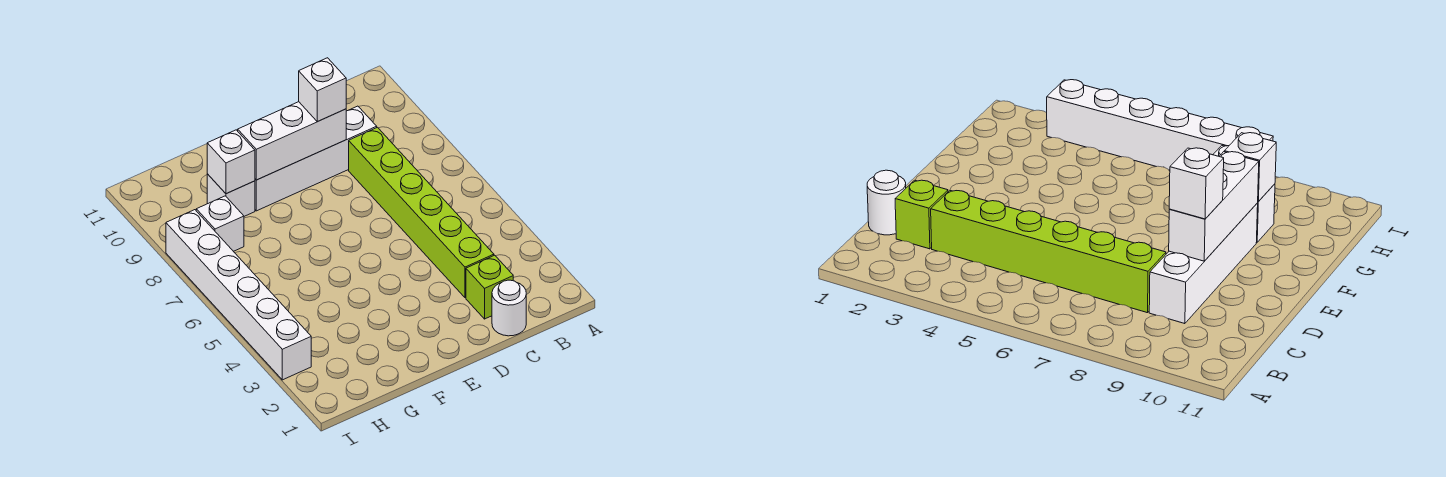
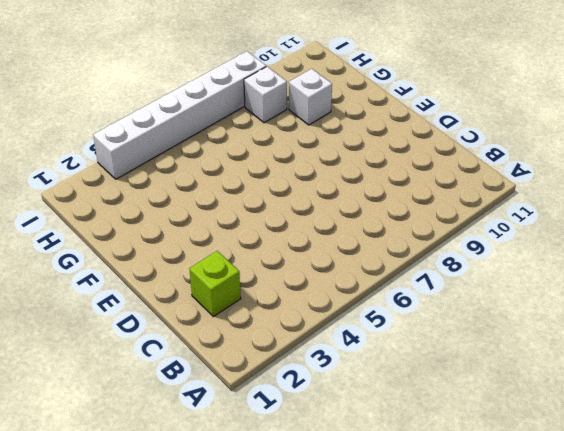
none -> white 1x1 round brick [492,280,526,336]
none -> lime 1x6 brick [349,127,494,298]

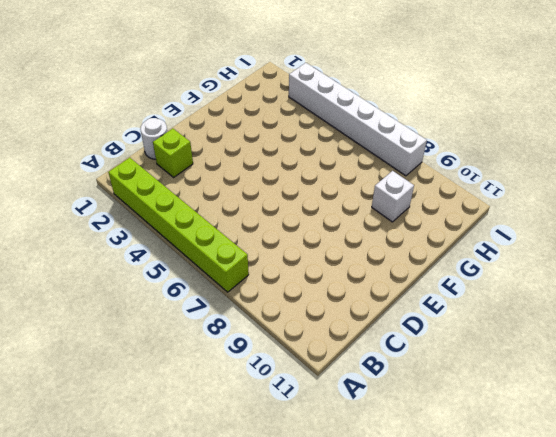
lime 1x6 brick [108,158,249,292] -> lime 1x6 brick moved to [349,127,494,298]
none -> white 1x4 brick [255,106,377,211]
none -> white 1x1 brick [196,196,244,251]

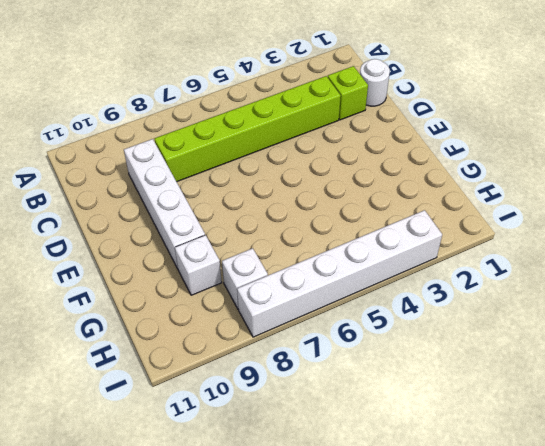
none -> white 1x3 brick [238,102,346,180]
none -> white 1x1 brick [207,130,255,194]

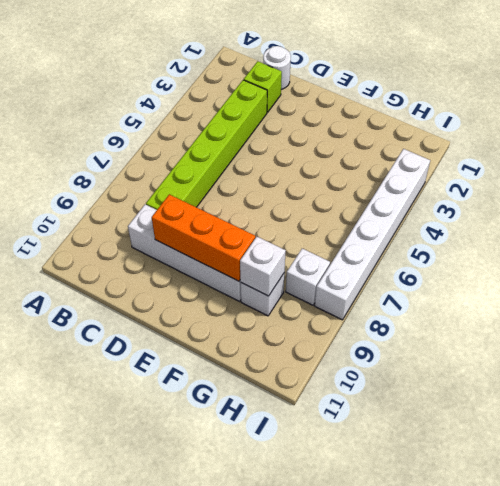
orange 1x3 brick [152,194,255,281] -> white 1x3 brick [238,102,346,180]
none -> white 1x1 brick [299,58,346,122]

